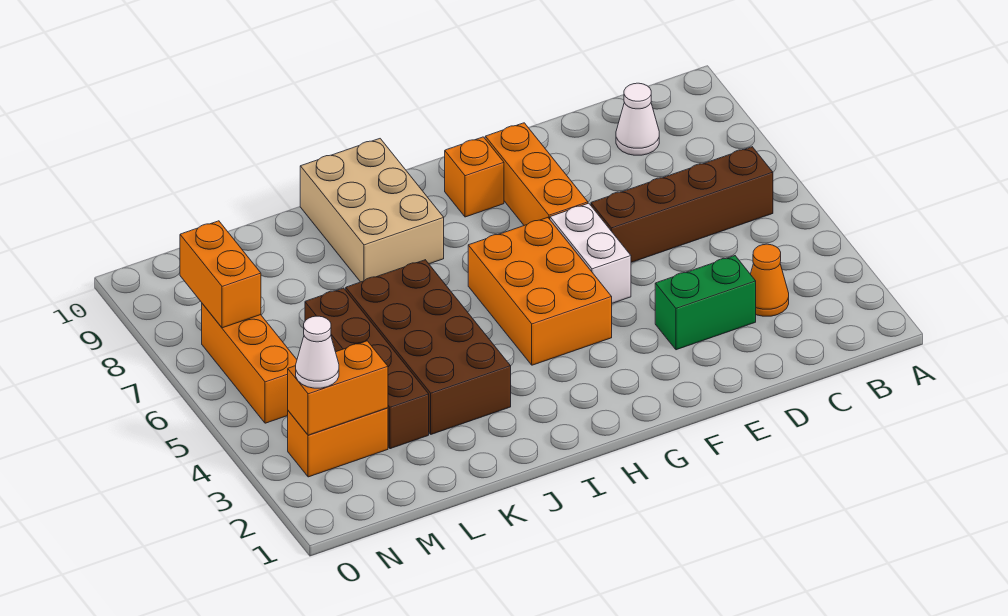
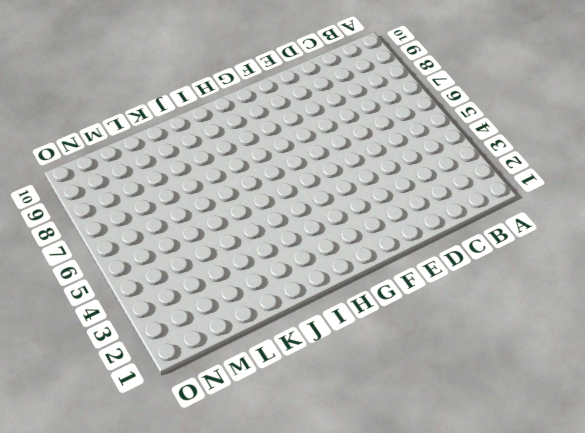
none -> brown 1x4 brick [591,147,773,262]
none -> orange 1x1 cone [751,244,789,316]
none -> white 1x1 cone [616,83,659,155]

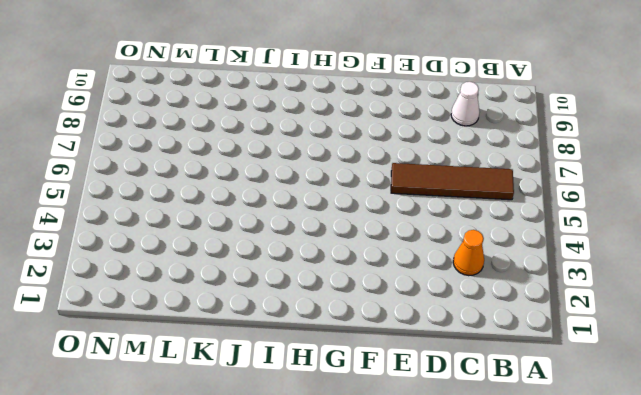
brown 1x4 tile [391,163,514,200] -> brown 1x4 brick [591,147,773,262]
none -> green 1x2 brick [655,256,756,350]
none -> white 1x2 brick [550,203,631,303]
none -> orange 1x3 brick [485,123,588,225]

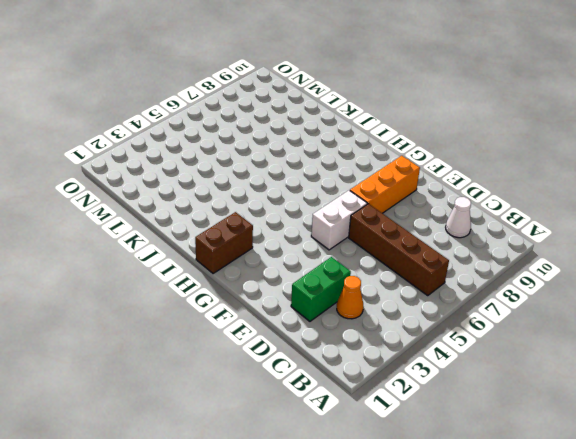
green 1x2 brick [291,257,351,321] -> green 1x2 brick turned to [655,256,756,350]
brown 1x2 brick [195,212,253,274] -> none
none -> orange 2x3 brick [468,218,612,365]
none -> orange 1x1 brick [445,137,504,217]
none -> tan 2x3 brick [300,139,444,282]

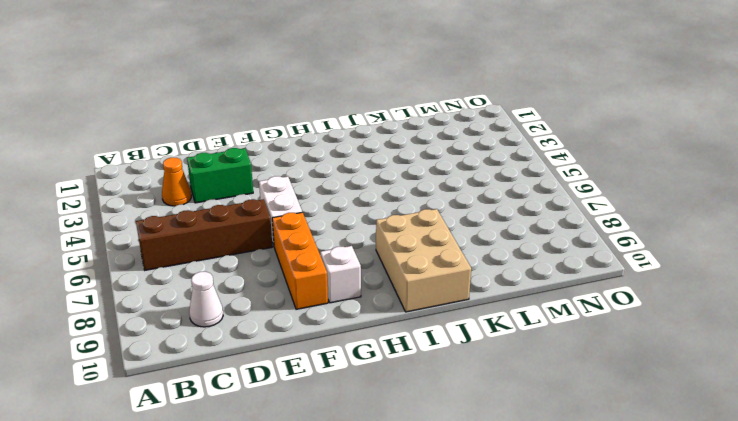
white 1x1 brick [320,246,361,303] -> orange 1x1 brick [445,137,504,217]
none -> orange 2x3 brick [468,218,612,365]
none -> brown 2x4 brick [346,260,511,434]
none -> brown 1x4 brick [305,288,429,449]

